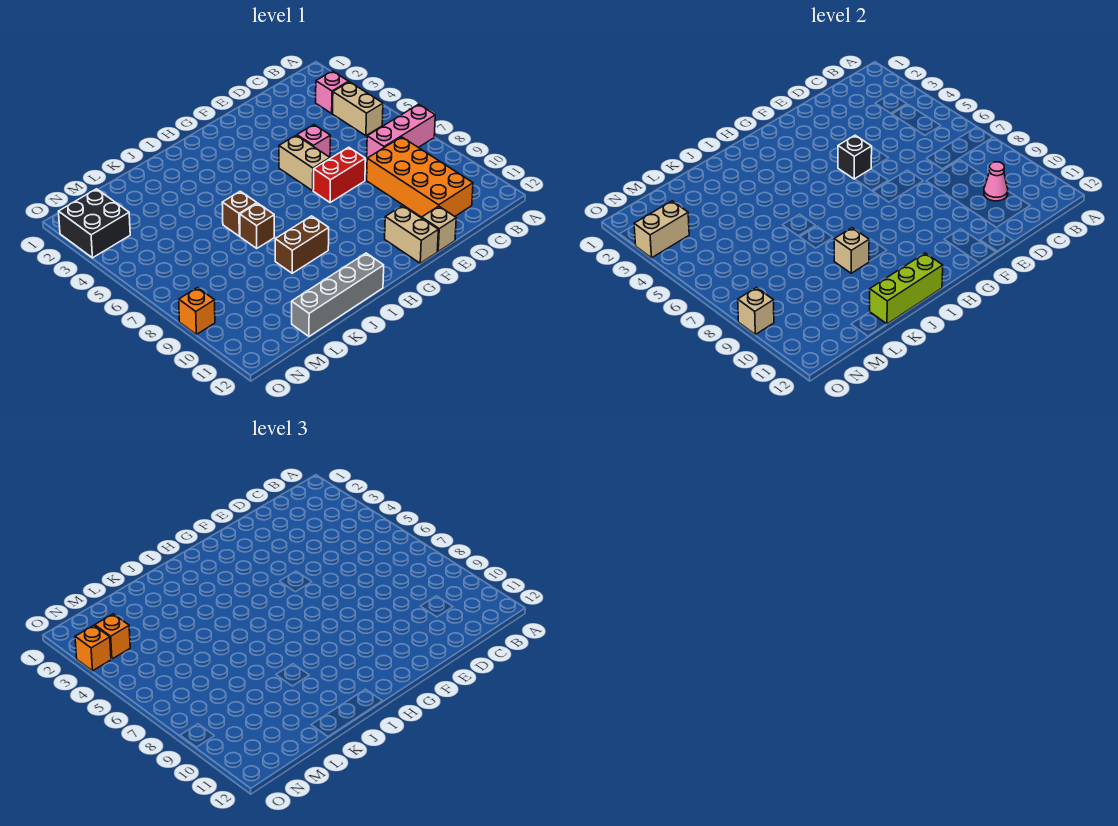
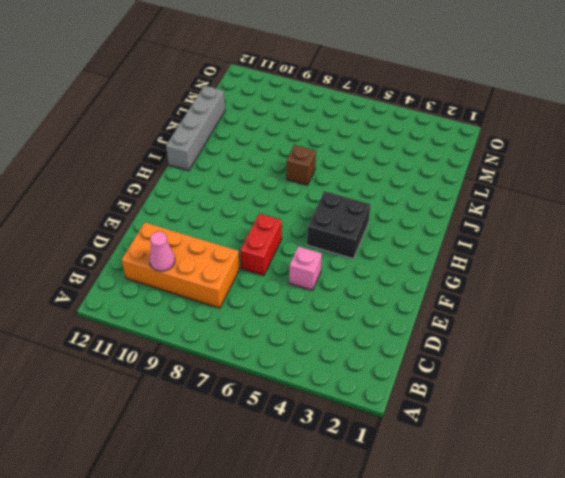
black 2x2 brick [307,191,371,259] -> black 2x2 brick moved to [59,189,130,258]
none -> pink 1x3 brick [367,104,435,158]
none -> pink 1x1 brick [316,71,349,113]
none -> tan 1x2 brick [333,82,383,136]

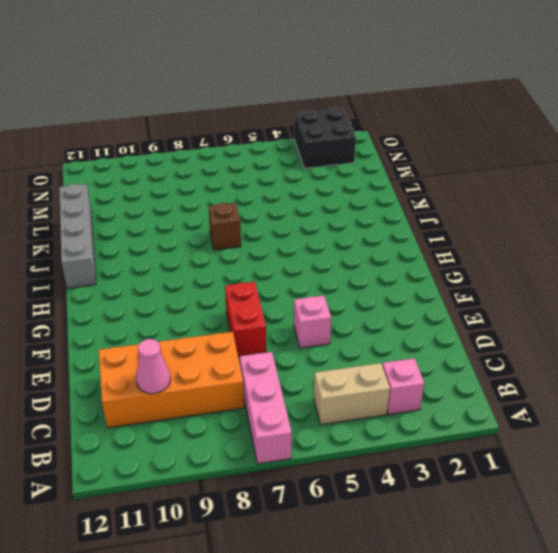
none -> tan 1x1 brick [422,206,456,251]
none -> tan 1x2 brick [279,135,330,191]
none -> tan 1x2 brick [385,206,438,263]

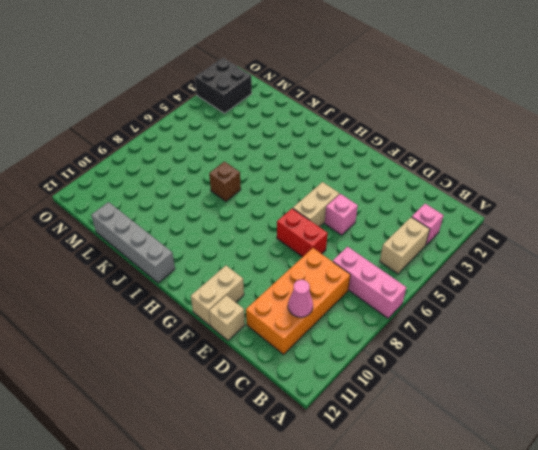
none -> brown 1x2 brick [275,216,329,273]
none -> brown 1x1 brick [222,191,257,236]
none -> orange 1x1 brick [179,288,215,334]

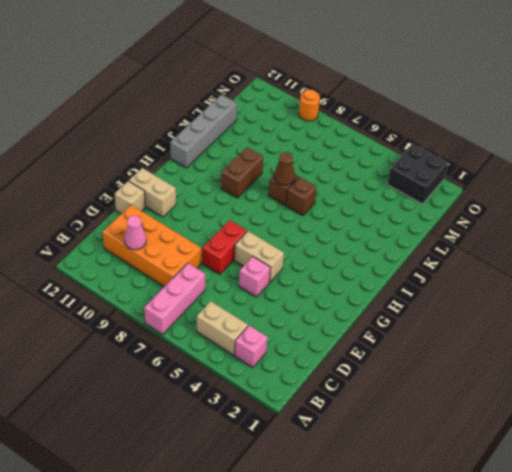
brown 1x1 cone [274,152,295,185] -> none
orange 1x1 round brick [299,90,320,121] -> orange 1x1 brick [179,288,215,334]
none -> black 1x1 brick [838,135,872,179]
none -> lime 1x3 brick [870,253,943,324]
none -> tan 1x1 brick [834,228,869,273]

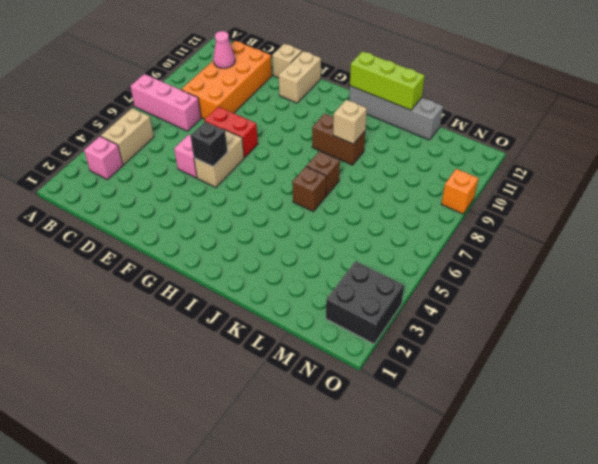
none -> tan 1x2 brick [634,201,689,258]
none -> tan 1x1 brick [738,288,774,334]
none -> orange 1x1 brick [95,614,130,659]

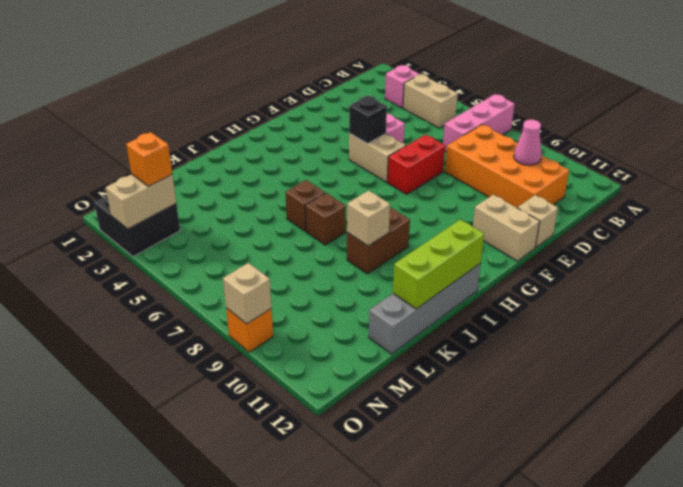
none -> orange 1x1 brick [75,625,111,671]

